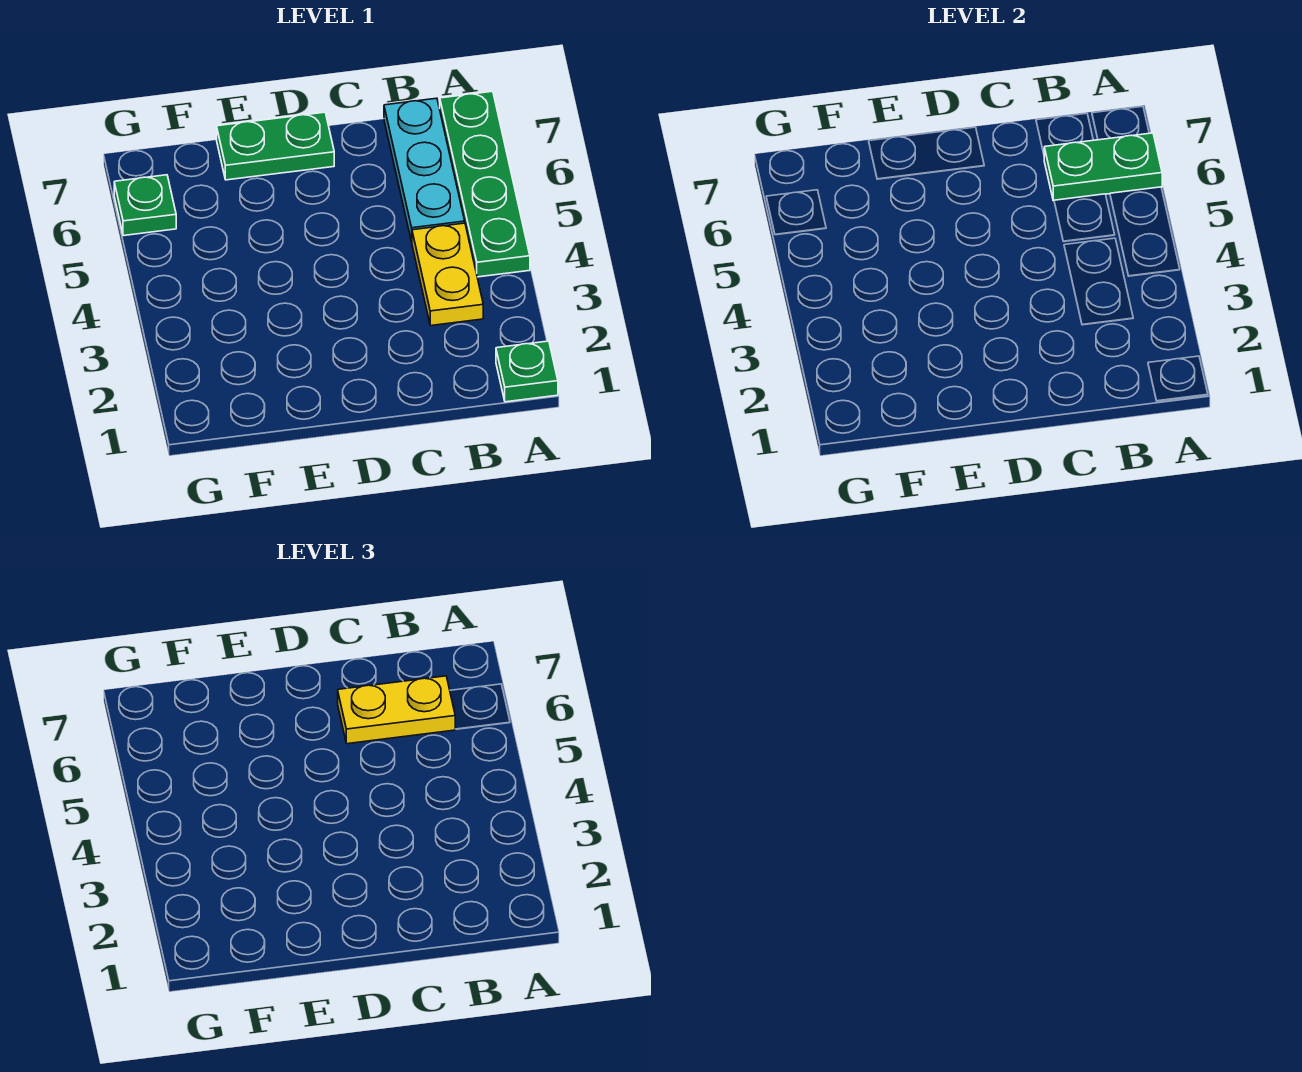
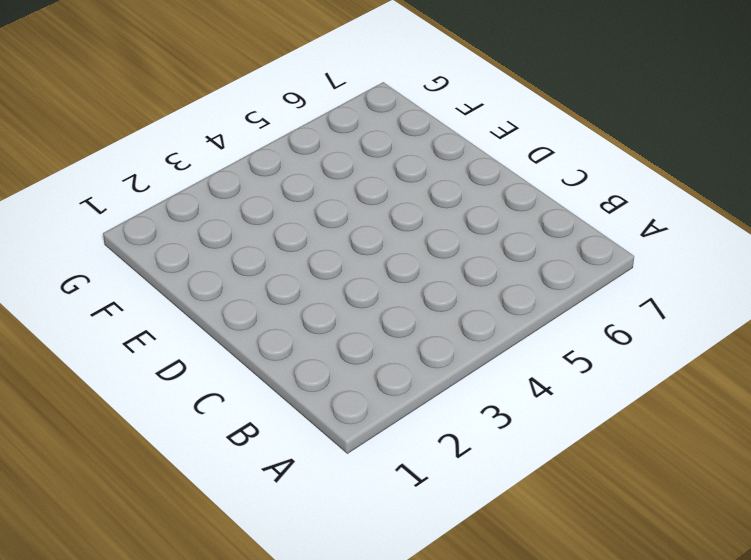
none -> green 1x1 plate [496,341,558,402]
none -> green 1x4 plate [440,91,530,277]

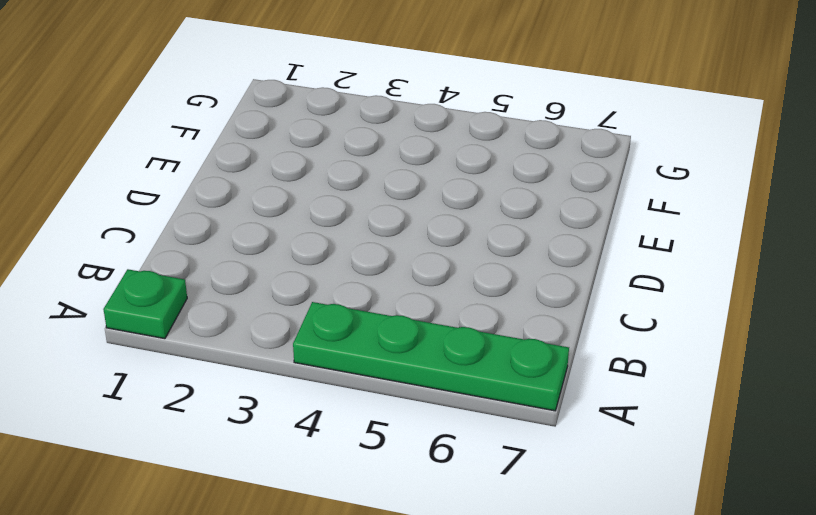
none -> yellow 1x2 plate [412,223,483,326]
none -> cyan 1x3 plate [384,98,465,242]

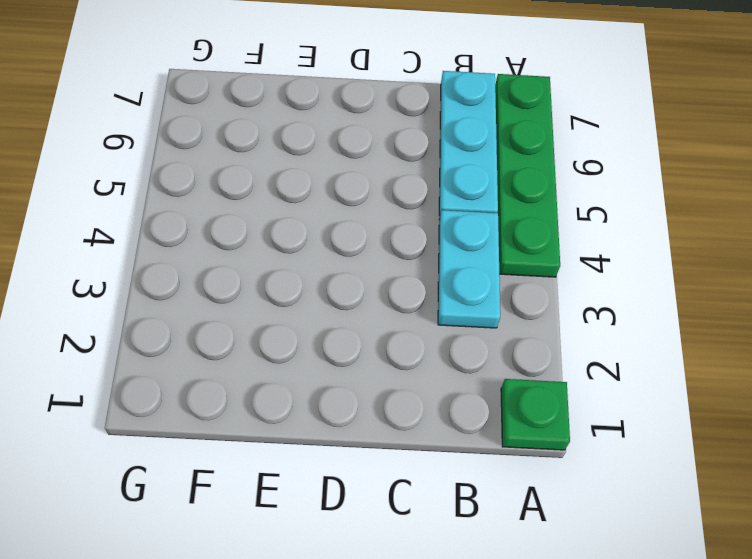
cyan 1x2 plate [438,210,500,328] -> yellow 1x2 plate [412,223,483,326]
none -> green 1x2 plate [217,112,334,180]
none -> green 1x1 plate [114,175,176,236]

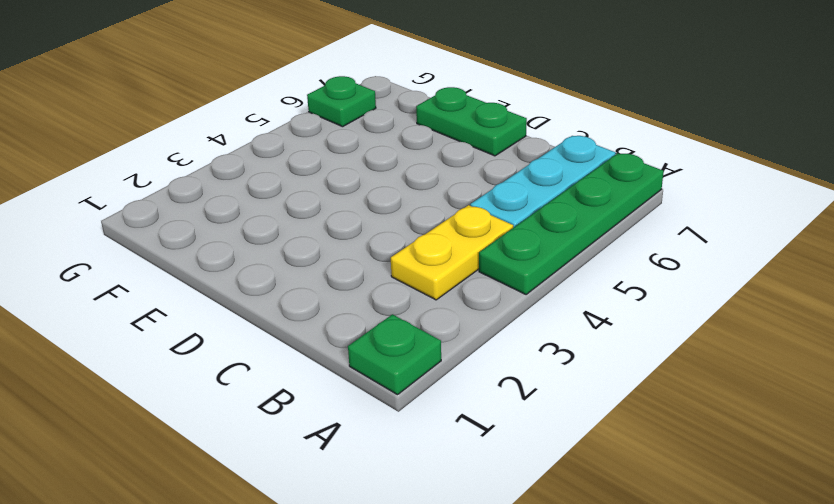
none -> green 1x2 plate [1044,133,1162,201]
none -> yellow 1x2 plate [338,676,455,744]

